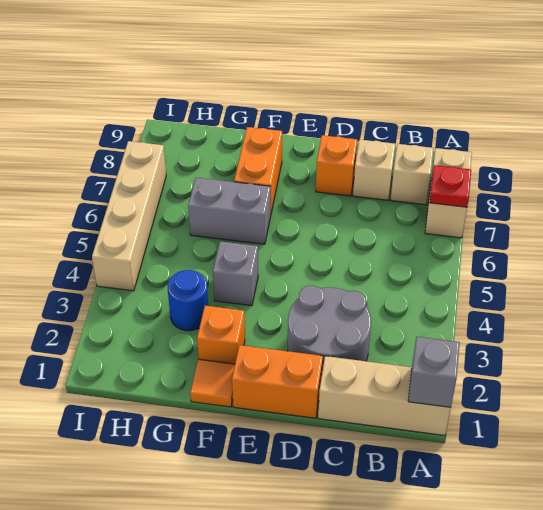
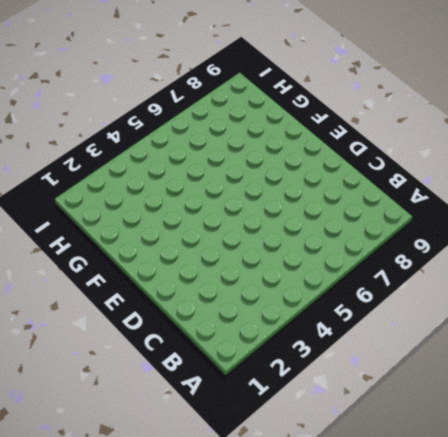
none -> tan 1x3 brick [318,356,451,436]
none -> tan 1x2 brick [425,148,472,238]
none -> tan 1x1 brick [391,144,433,205]

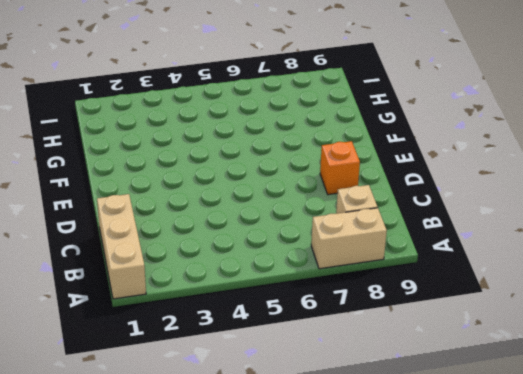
none -> grey 2x2 round brick [288,286,371,372]
none -> tan 1x1 brick [353,140,395,200]
none -> orange 1x2 brick [232,345,323,418]

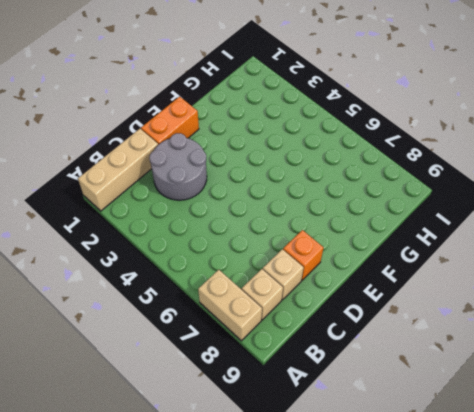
none -> orange 1x1 tile [190,359,235,407]
none -> orange 1x1 brick [197,306,245,364]
none -> grey 1x1 brick [213,241,258,306]

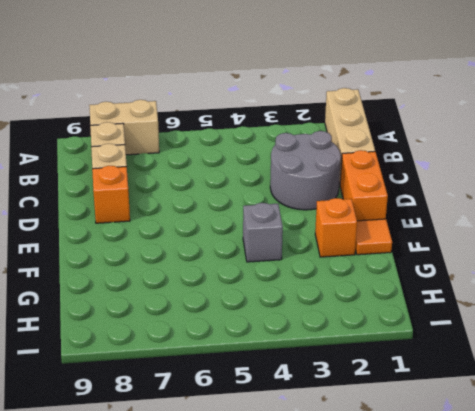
none -> grey 1x2 brick [188,178,271,244]
none -> orange 1x2 brick [234,127,282,213]
none -> blue 1x1 round brick [168,270,208,331]

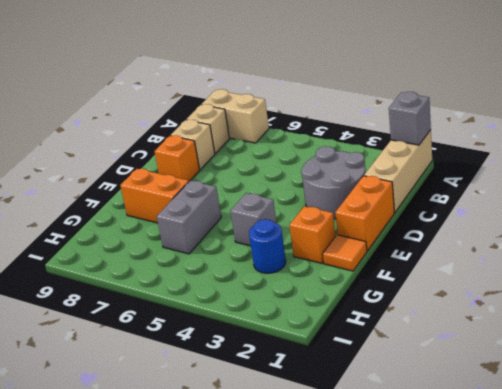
none -> tan 1x4 brick [92,141,166,291]
none -> red 1x1 plate [430,165,471,207]

